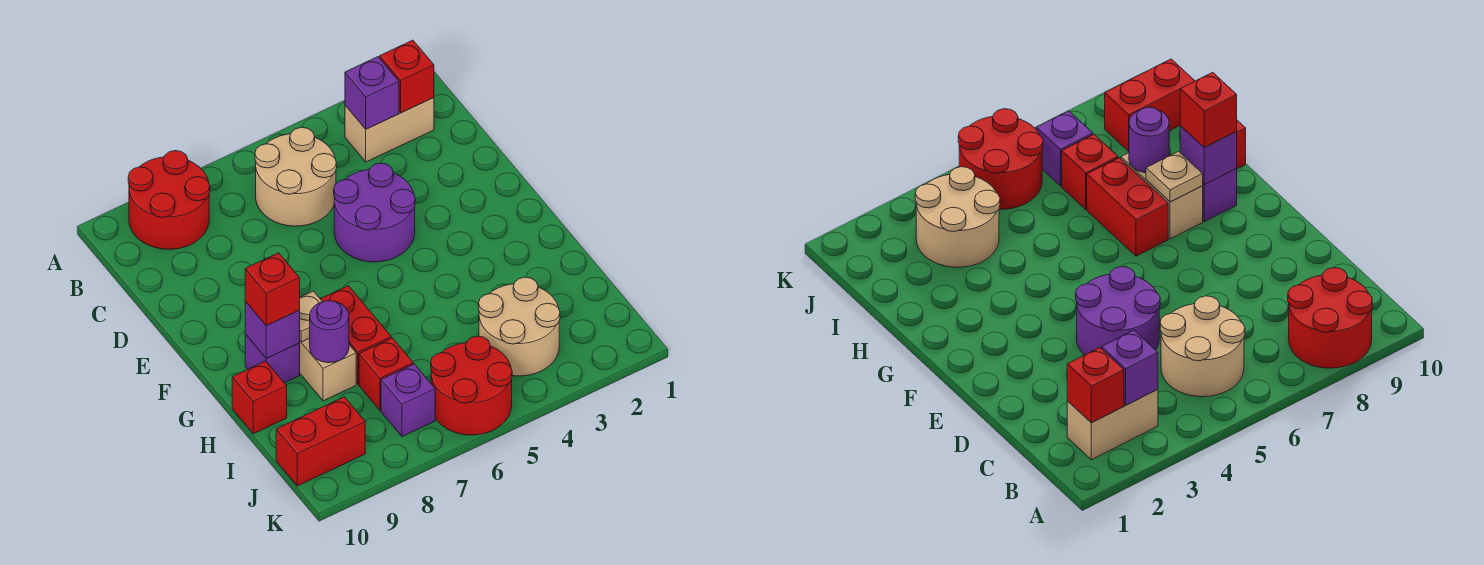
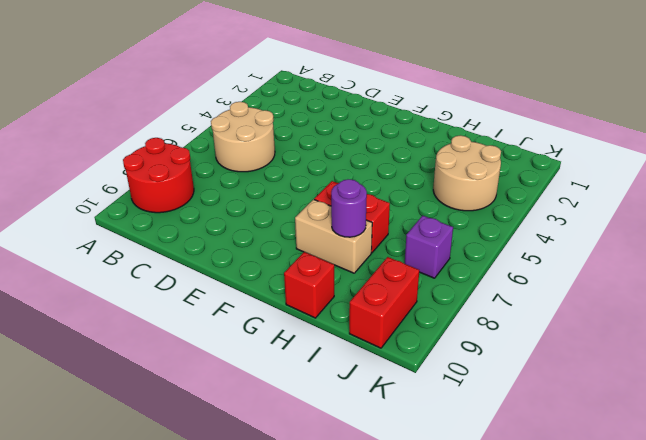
none -> tan 1x2 brick [345,98,434,162]
none -> purple 2x2 round brick [334,163,415,262]
none -> purple 1x1 brick [245,334,300,383]

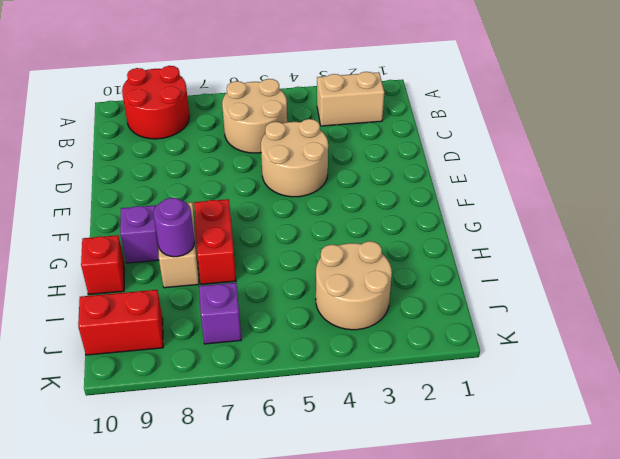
tan 2x2 round brick [261,119,328,197] -> purple 2x2 round brick [334,163,415,262]
none -> red 1x1 brick [359,338,413,410]
none -> red 2x2 round brick [431,336,512,435]
none -> red 1x1 brick [380,40,434,113]

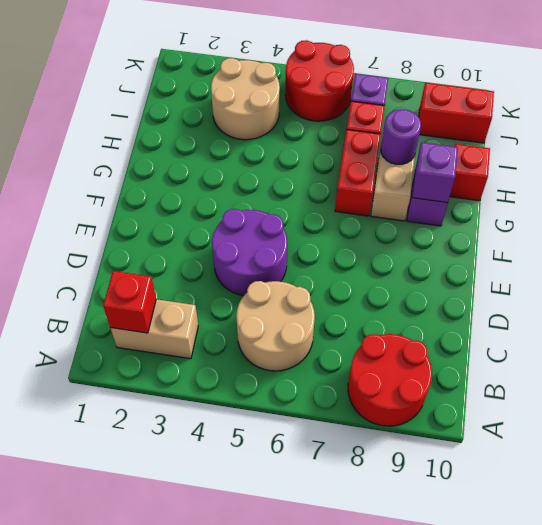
none -> purple 1x1 brick [345,57,399,129]
none -> tan 1x1 plate [299,291,322,342]
none -> red 1x1 brick [245,253,300,326]

